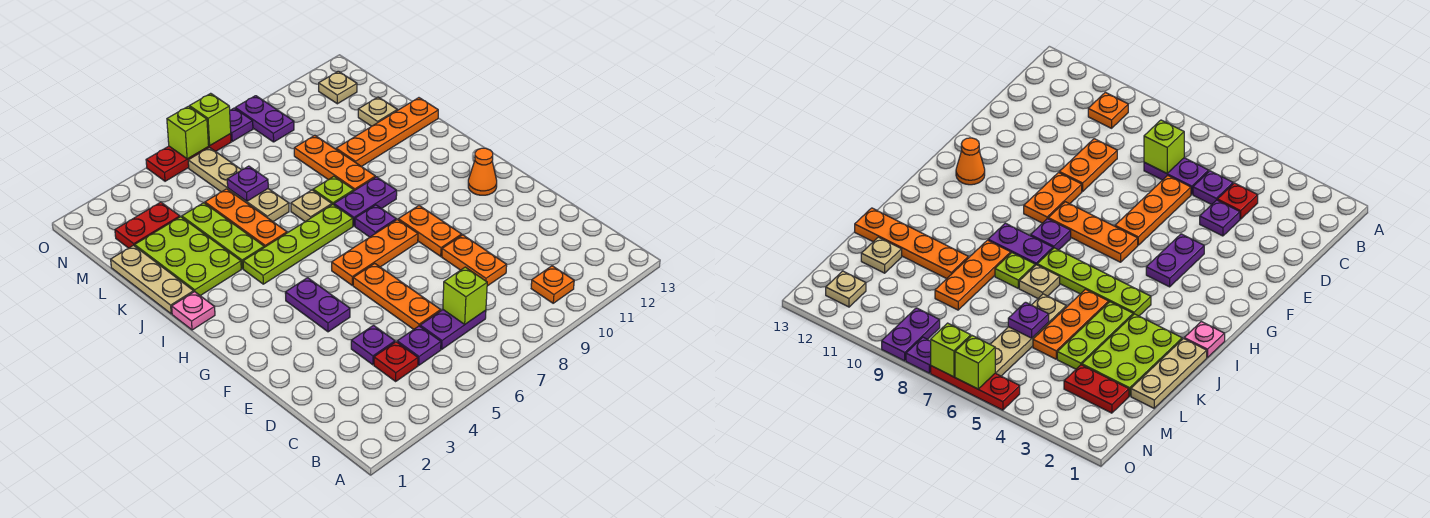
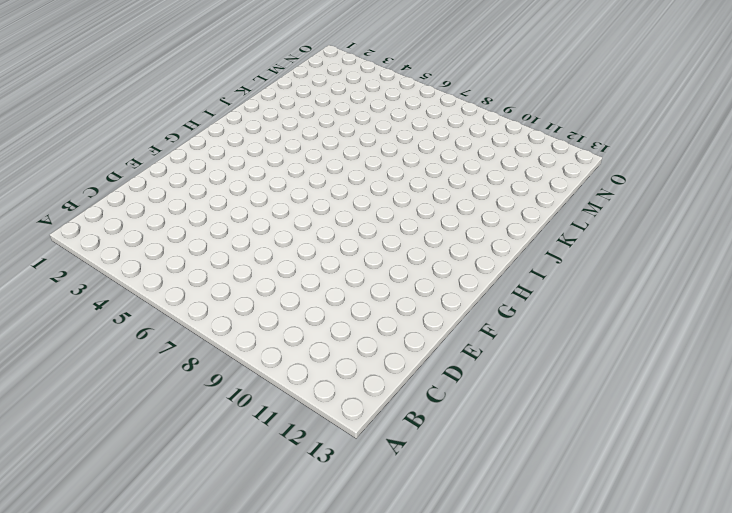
none -> orange 1x1 plate [531,266,574,303]
none -> red 1x1 plate [374,342,418,381]
none -> purple 1x1 plate [397,326,441,365]
none -> purple 1x2 plate [420,310,486,349]

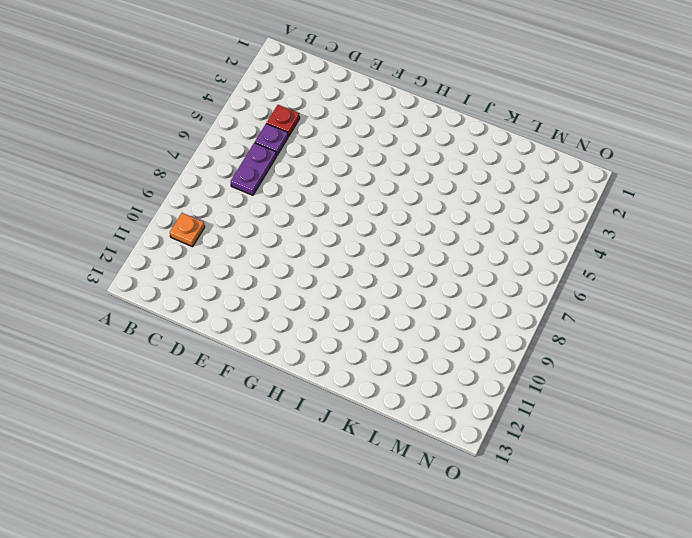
none -> purple 1x1 plate [351,325,395,365]
none -> orange 1x3 plate [353,263,441,329]
none -> orange 1x2 plate [442,235,507,286]
none -> purple 1x2 plate [285,278,350,332]

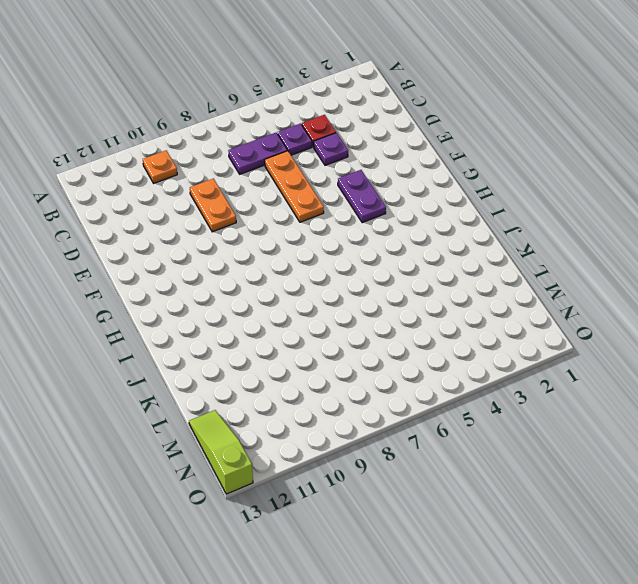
lime 1x3 slope [189,410,253,494] -> none
none -> orange 1x2 plate [398,206,462,256]
none -> orange 1x3 plate [332,219,418,285]
none -> orange 1x1 cone [468,148,497,195]
none -> purple 1x1 plate [355,205,396,237]

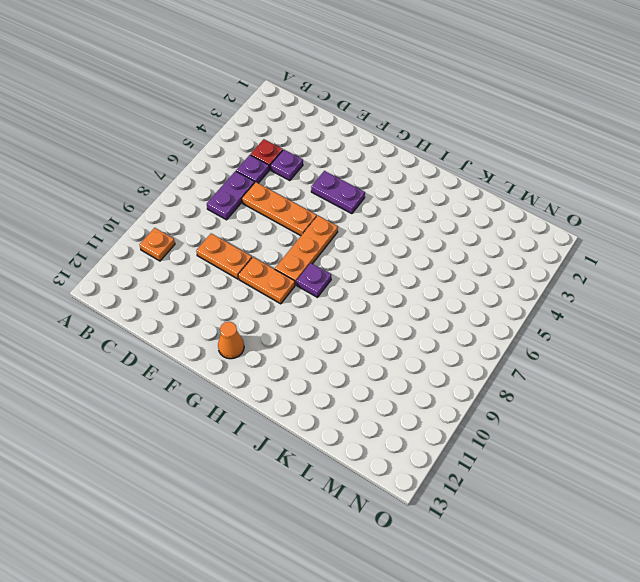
none -> pink 1x1 plate [172,292,215,330]
none -> lime 1x4 plate [243,204,353,284]
none -> purple 1x2 plate [334,177,397,226]
none -> tan 1x3 plate [111,245,194,314]

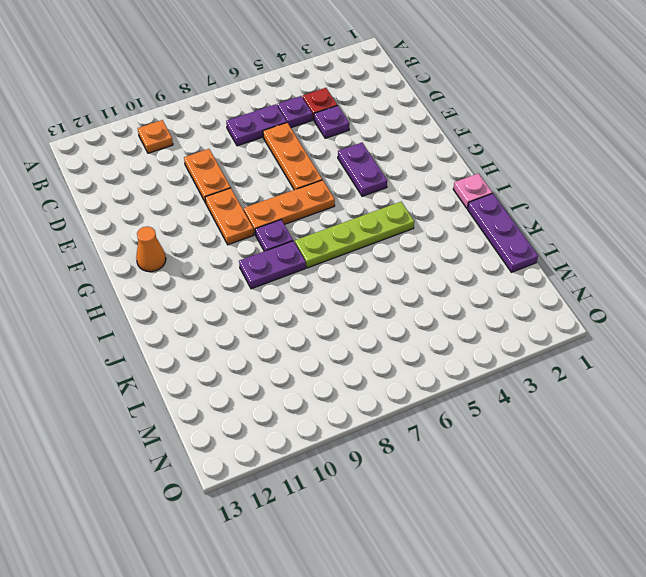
purple 1x3 plate [468,193,538,272] -> tan 1x3 plate [111,245,194,314]
none -> lime 2x3 plate [135,217,241,296]
none -> lime 1x3 plate [182,203,264,269]
none -> orange 1x3 plate [205,189,287,247]
none -> tan 1x1 plate [291,190,332,221]

